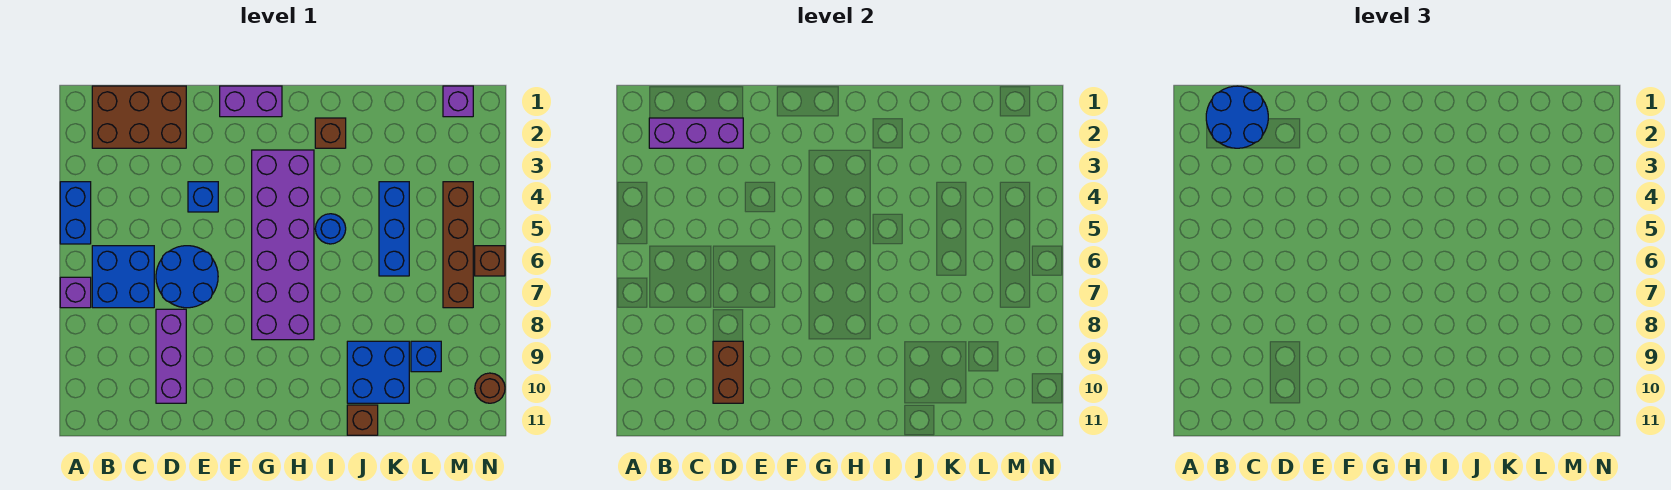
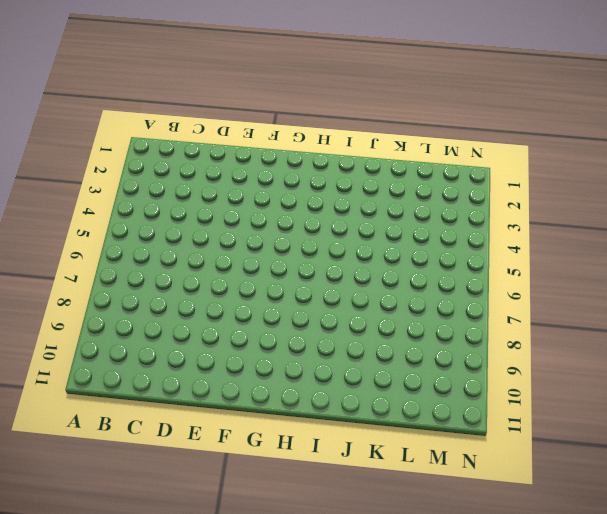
none -> blue 1x2 brick [60,182,91,244]
none -> purple 1x1 brick [60,277,91,308]
none -> brown 2x3 brick [92,86,186,148]

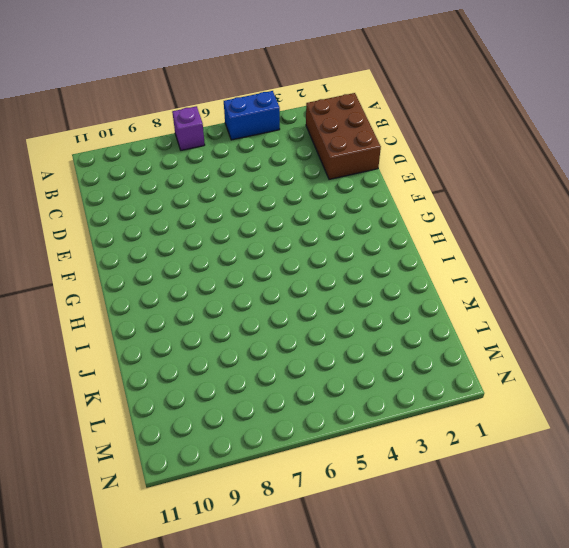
none -> blue 2x2 brick [92,246,154,308]
none -> blue 2x2 round brick [156,246,218,308]
none -> purple 1x3 brick [156,309,186,403]

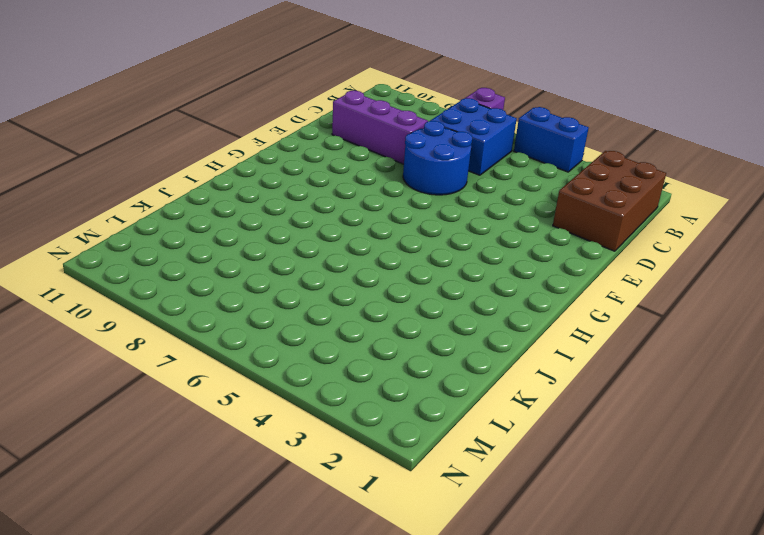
none -> blue 1x1 brick [188,182,218,212]
none -> purple 1x2 brick [220,86,282,117]
none -> purple 2x6 brick [252,150,314,340]

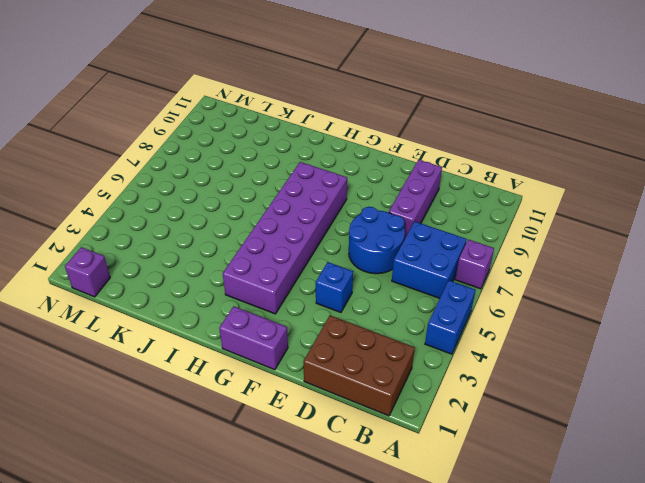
none -> brown 1x1 brick [315,118,346,148]
none -> blue 1x1 round brick [315,214,346,244]
none -> blue 2x2 brick [347,341,409,403]

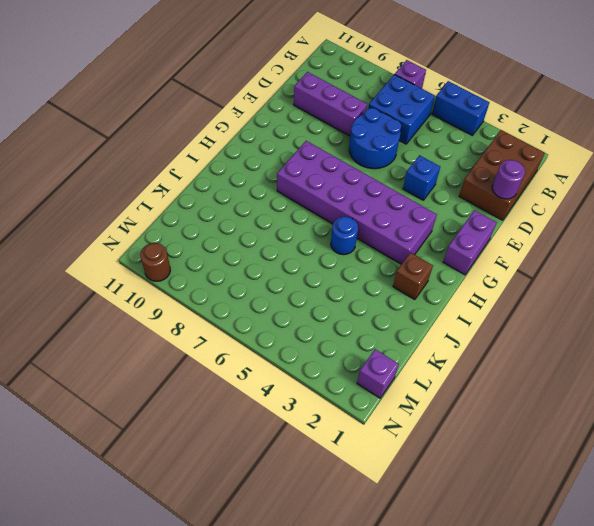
purple 1x1 round brick [492,160,525,199] -> none
none -> blue 2x2 brick [347,341,409,403]
none -> brown 1x1 brick [347,405,378,435]
none -> blue 1x3 brick [379,182,409,276]

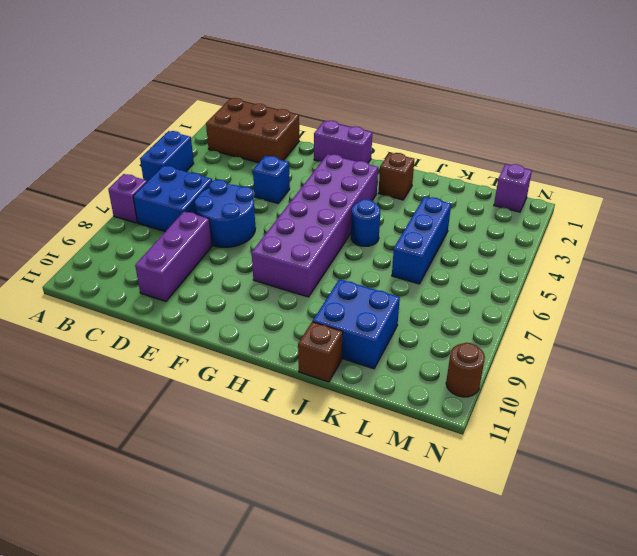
none -> blue 1x1 brick [411,341,441,372]
none -> brown 1x4 brick [443,182,473,308]
none -> brown 1x1 brick [475,246,505,276]

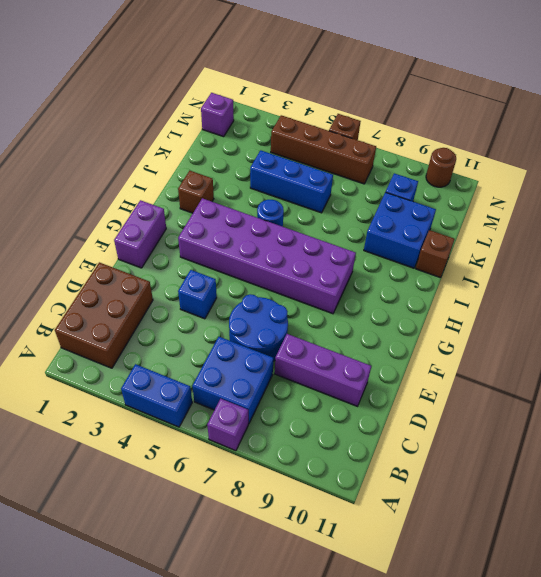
none -> purple 1x3 brick [649,118,743,148]
none -> brown 1x2 brick [713,341,743,403]
none -> blue 2x2 round brick [1206,86,1268,148]

